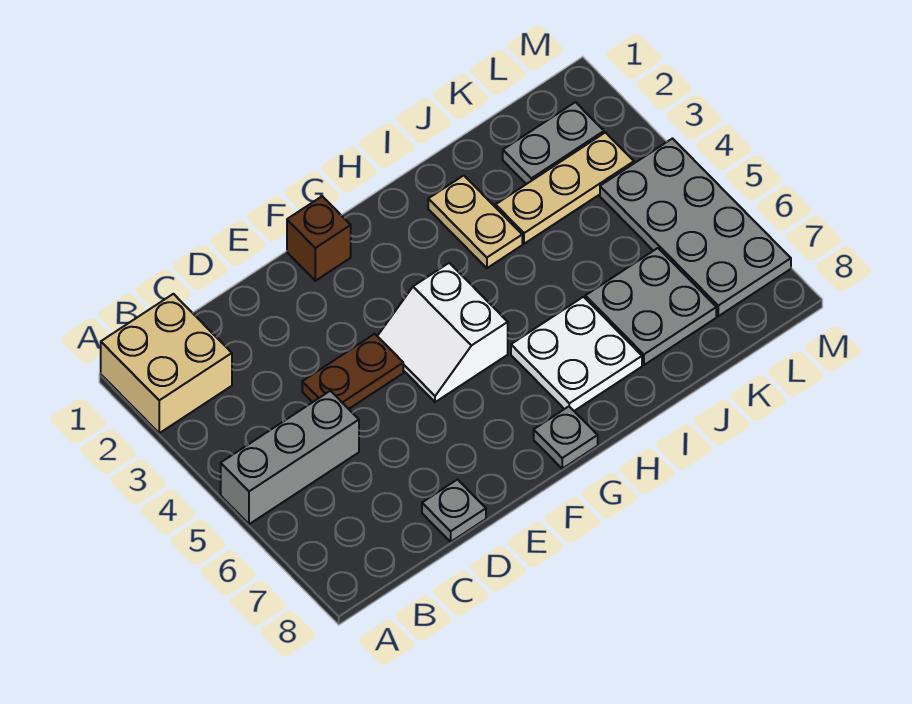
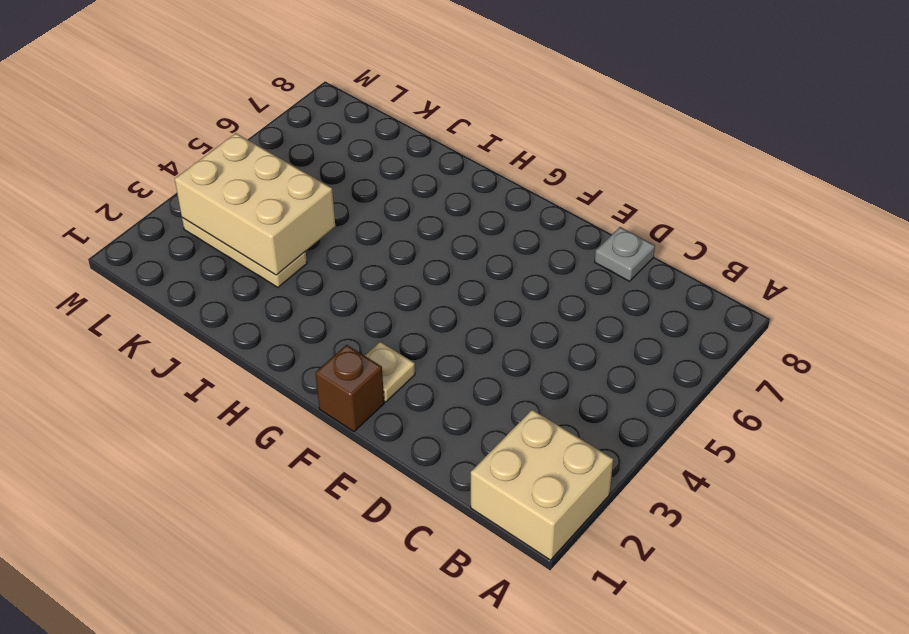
tan 1x1 plate [365,342,415,402] -> none
tan 2x3 brick [175,133,335,275] -> none
none -> grey 1x3 brick [221,391,359,524]
none -> brown 1x2 plate [302,334,403,409]
none -> white 2x2 slope [378,263,508,402]

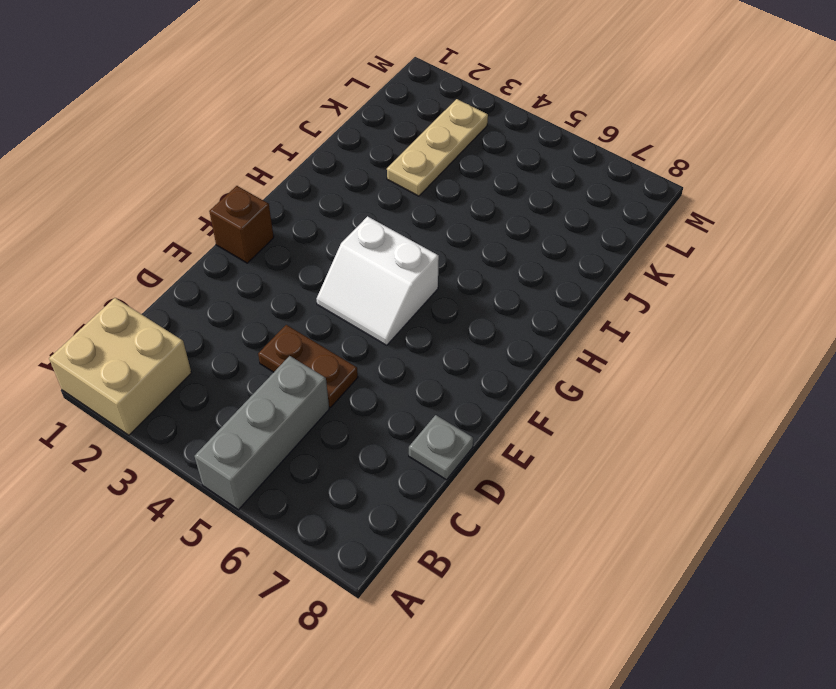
brown 1x2 plate [258,325,358,408] -> brown 1x2 plate turned to [302,334,403,409]
none -> grey 1x1 plate [534,407,598,469]
none -> white 2x2 plate [511,297,642,411]
none -> tan 1x2 plate [428,175,522,268]

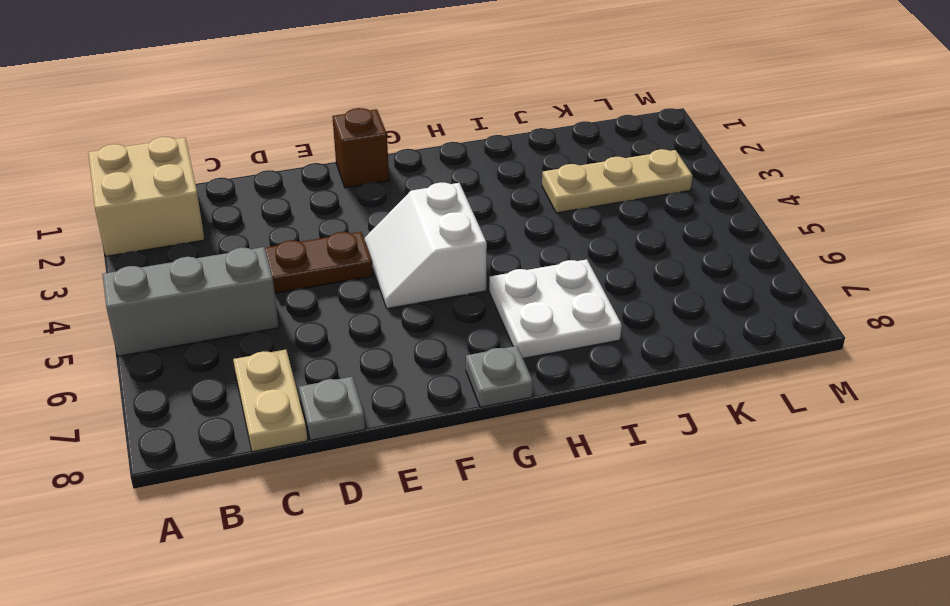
tan 1x2 plate [233,349,307,452] -> tan 1x2 plate moved to [428,175,522,268]
none -> grey 2x2 plate [585,248,716,365]
none -> grey 1x2 plate [503,102,604,184]
none -> grey 2x4 plate [600,139,791,316]

